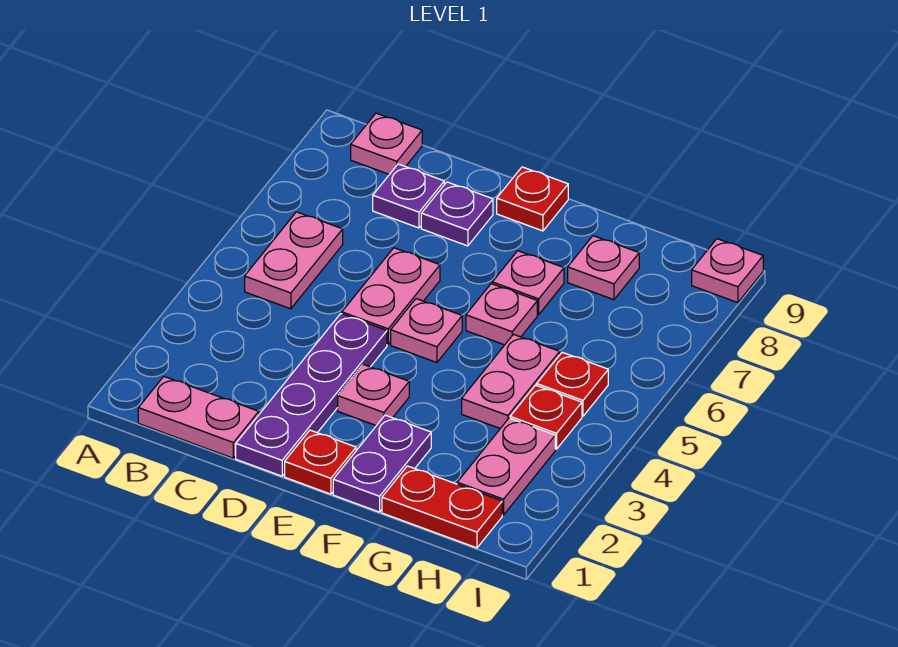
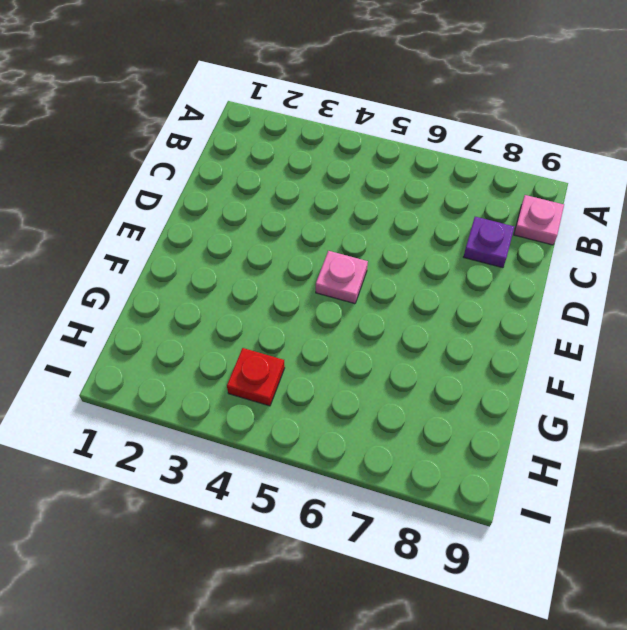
none -> pink 1x2 plate [138,377,259,458]
none -> pink 1x2 plate [245,212,343,309]
none -> purple 1x4 plate [236,314,387,476]

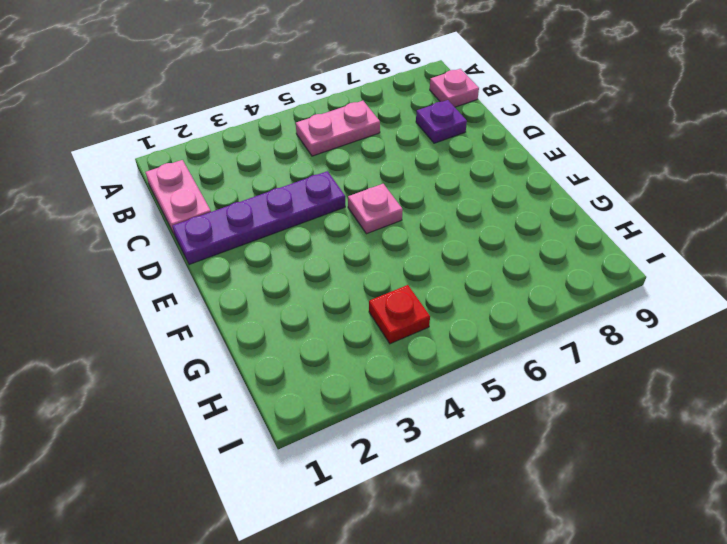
none -> pink 1x2 plate [342,248,440,344]
none -> purple 1x1 plate [421,182,493,246]
none -> red 1x1 plate [285,430,356,494]

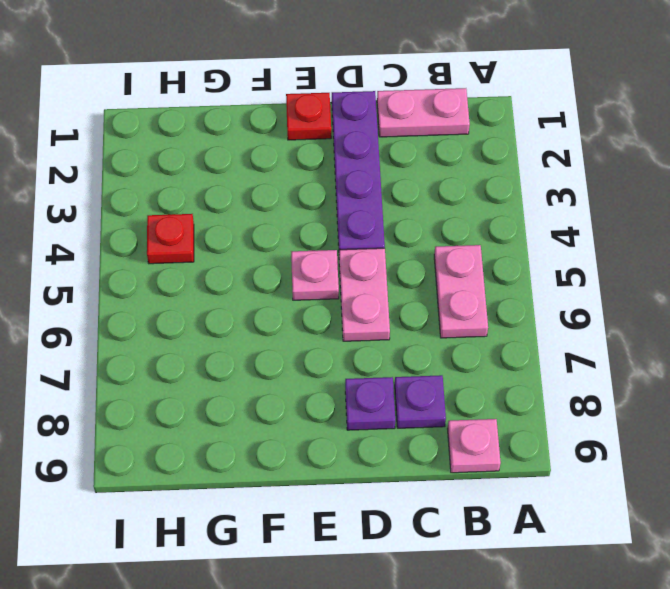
none -> pink 1x1 plate [338,365,409,426]
none -> red 1x1 plate [497,167,568,231]
none -> purple 1x2 plate [333,415,431,512]

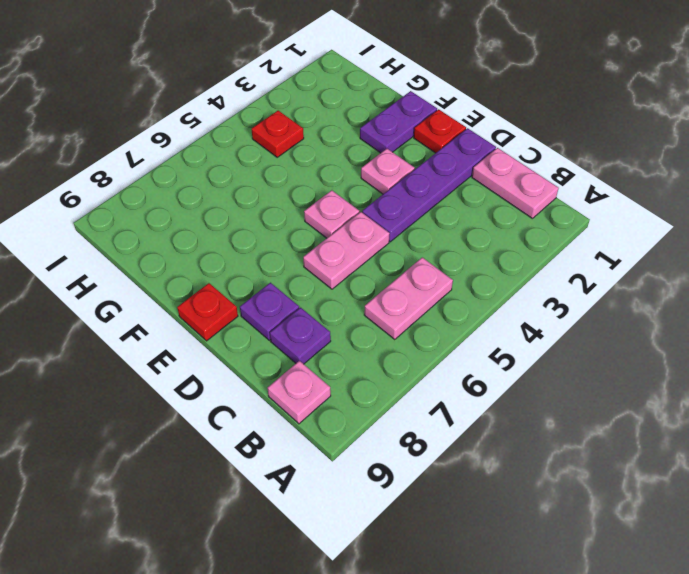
none -> pink 1x1 plate [466,284,537,345]
none -> pink 1x1 plate [492,251,564,315]
none -> red 1x2 plate [382,466,502,548]

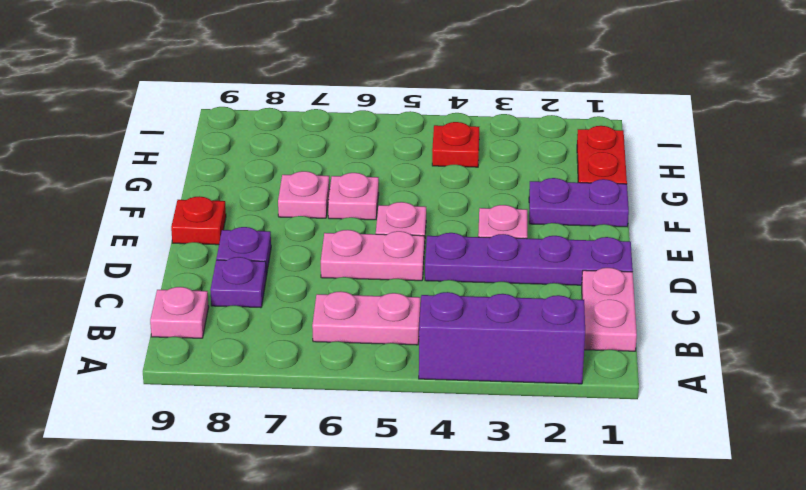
purple 1x3 brick [419,292,585,384] -> none
none -> red 1x1 plate [285,430,356,494]
none -> pink 1x2 plate [462,334,560,429]
none -> pink 1x1 plate [568,236,639,300]

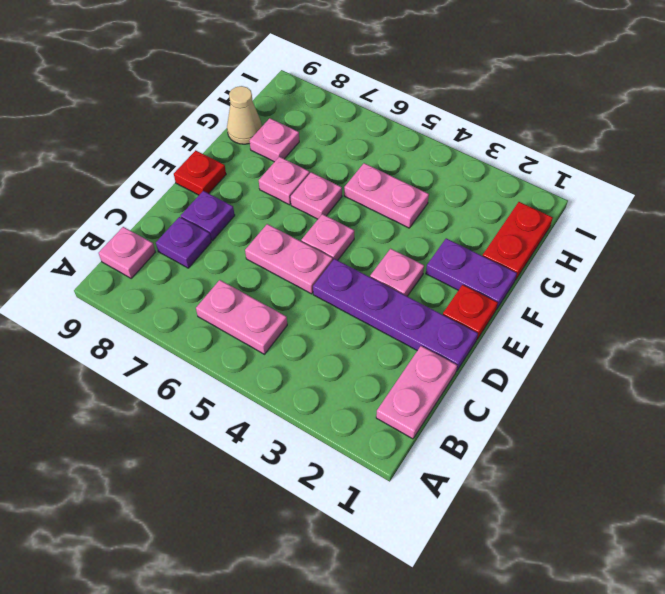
tan 1x1 cone [227,86,262,144] -> none
none -> pink 1x2 plate [457,418,555,515]
none -> red 1x1 plate [510,385,582,449]
none -> red 1x1 plate [537,352,608,416]

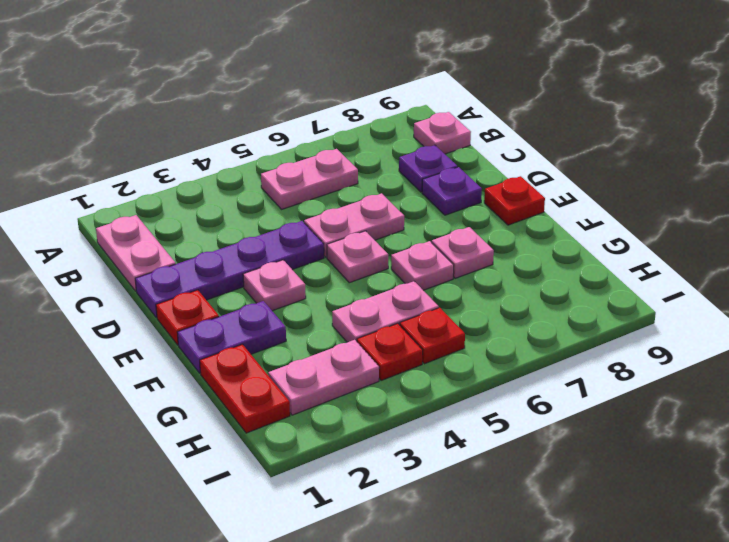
none -> pink 1x1 plate [568,236,639,300]
none -> pink 1x1 plate [692,239,763,303]

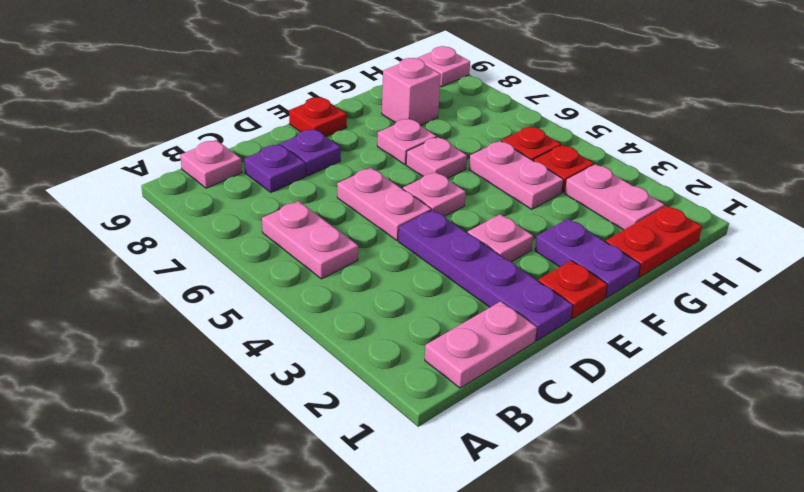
pink 1x1 brick [382,58,441,126] -> pink 1x1 plate [568,236,639,300]

